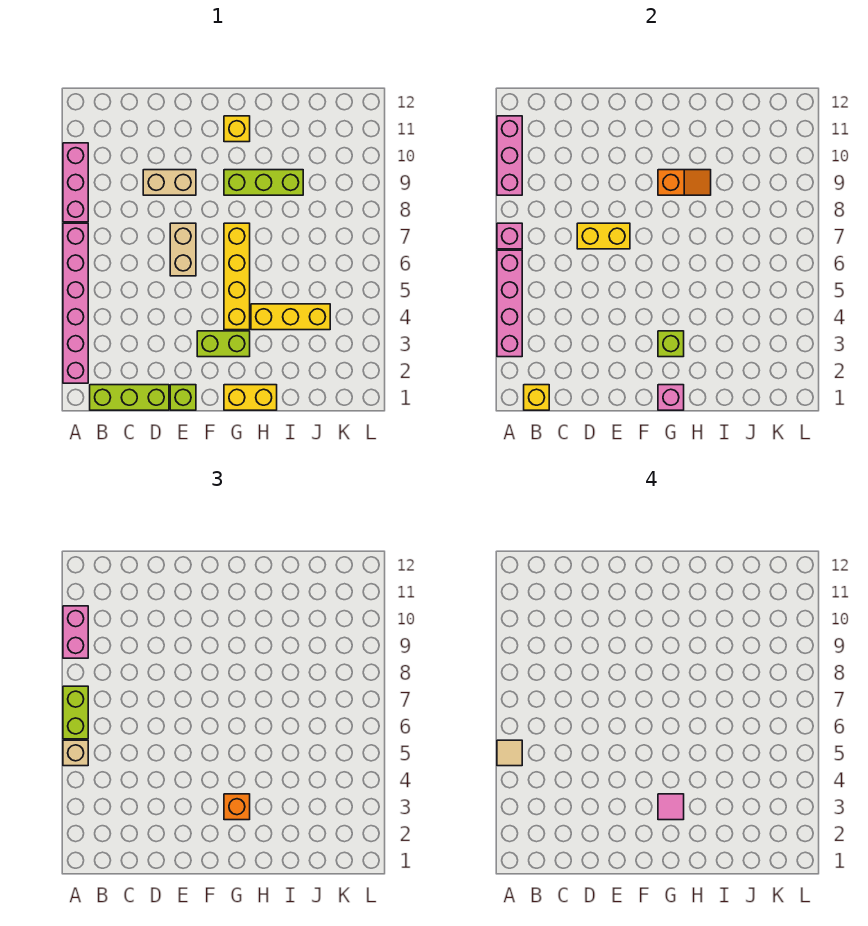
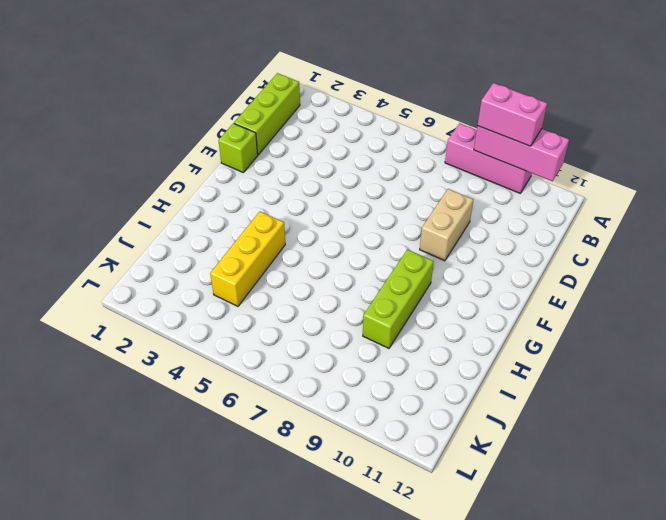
none -> pink 1x6 brick [63,223,88,383]
none -> tan 1x2 brick [170,223,196,276]
none -> lime 1x2 brick [197,331,250,357]

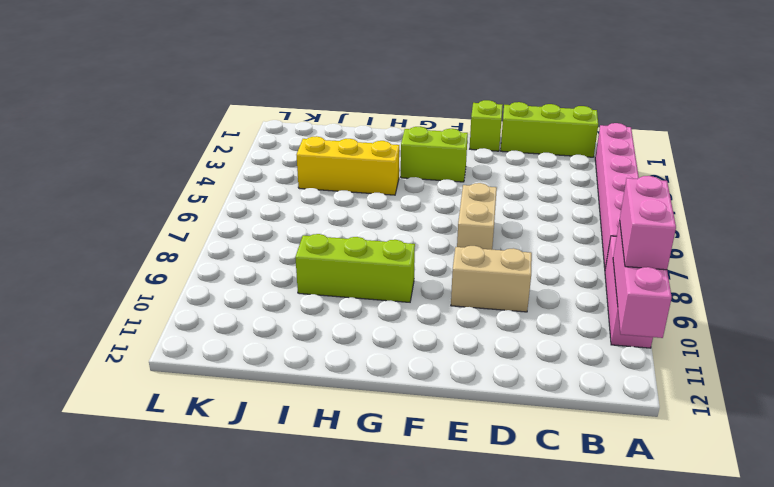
none -> yellow 1x2 brick [224,385,277,410]
none -> yellow 1x4 brick [224,223,250,330]
none -> yellow 1x1 brick [224,116,250,142]

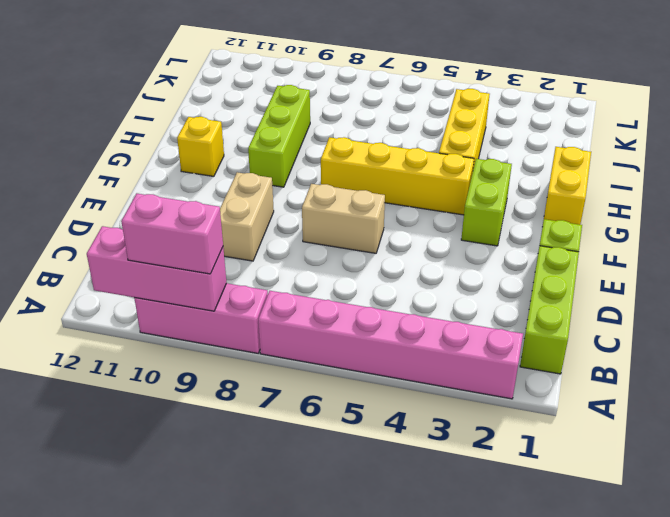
none -> pink 1x4 brick [497,250,522,357]
none -> pink 1x1 brick [497,223,522,249]
none -> yellow 1x1 brick [524,385,549,410]

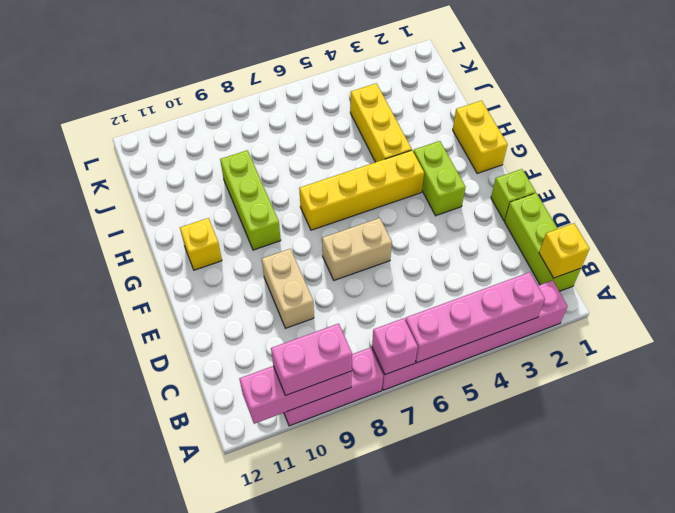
none -> yellow 1x2 brick [577,223,630,249]
none -> pink 1x1 brick [658,385,684,410]
none -> lime 1x1 brick [658,331,684,357]

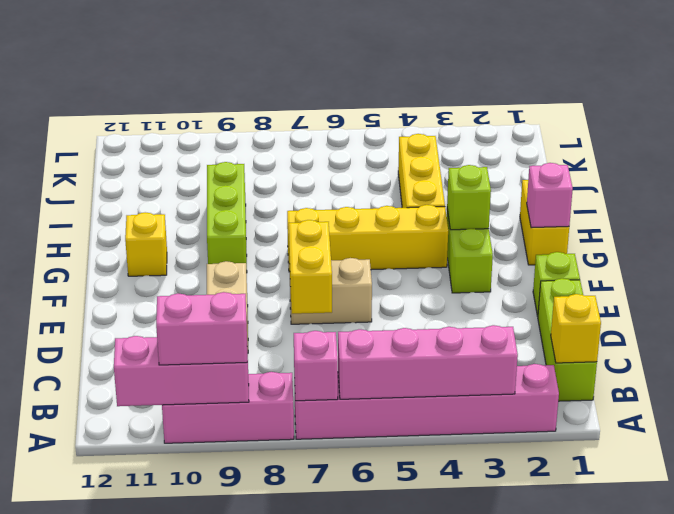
none -> orange 1x2 slope [658,170,711,195]
none -> tan 1x1 brick [63,740,88,766]
none -> lime 1x2 brick [63,686,88,739]

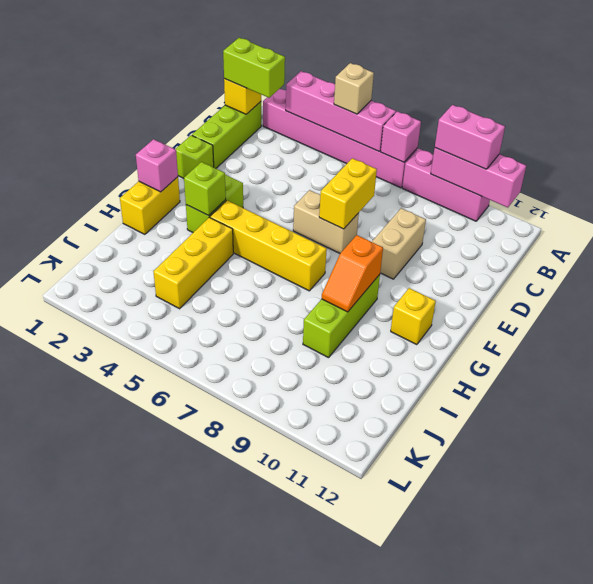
lime 1x2 brick [223,38,285,98] -> lime 1x2 brick moved to [63,686,88,739]
none -> orange 1x1 brick [224,794,250,820]
none -> tan 1x1 tile [497,740,522,766]
none -> pink 1x1 tile [658,794,684,820]

